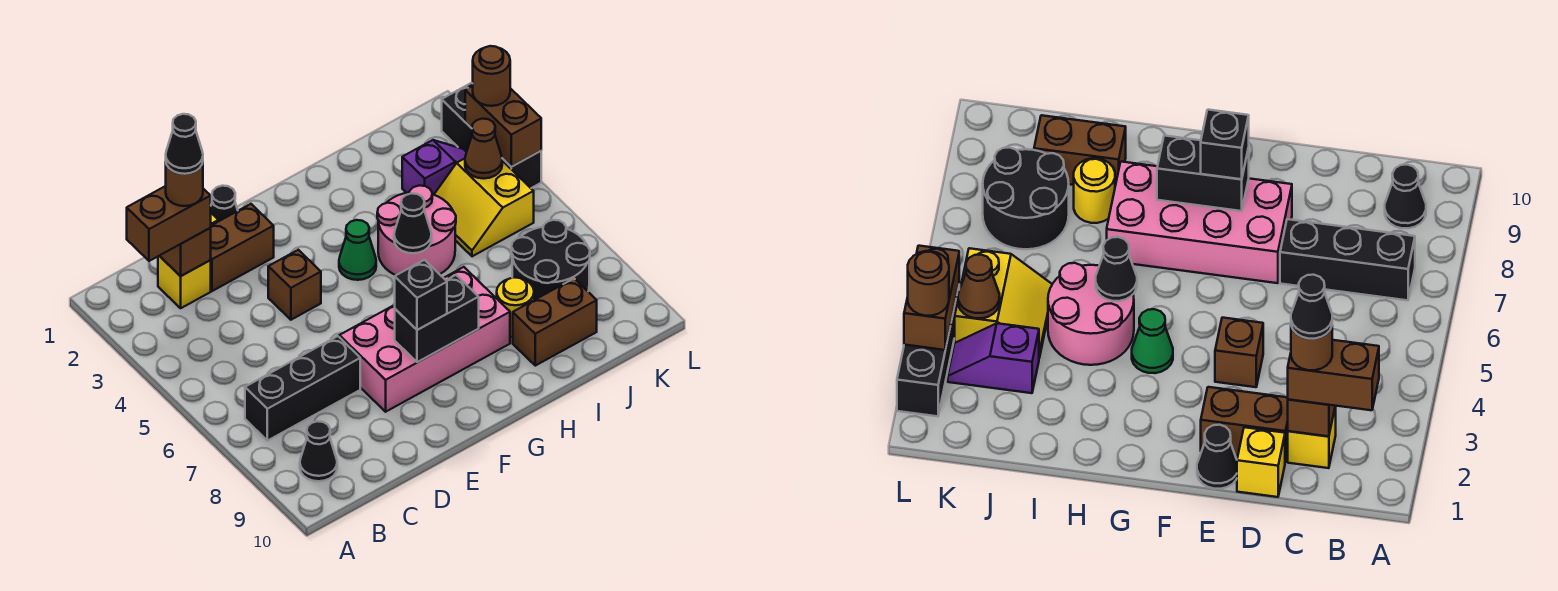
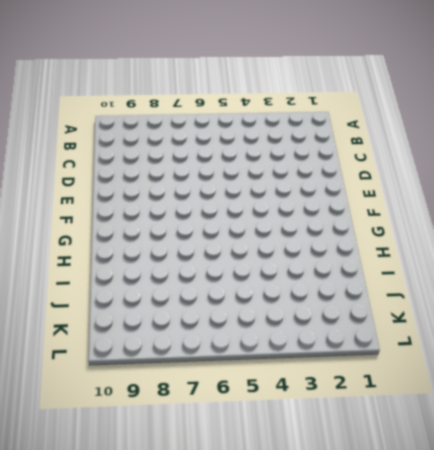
none -> black 1x3 brick [245,336,360,441]
none -> black 1x1 cone [300,421,337,481]
none -> yellow 1x1 brick [158,256,211,308]

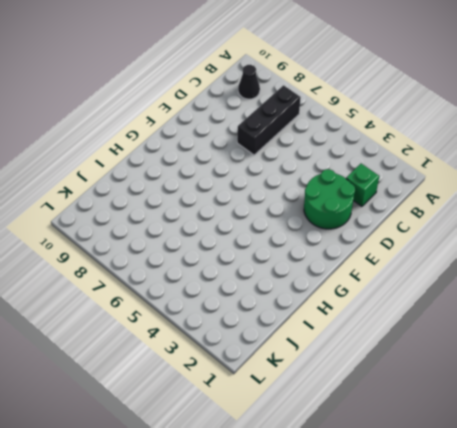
green 1x1 brick [346,164,379,206] -> yellow 1x1 brick [158,256,211,308]
green 2x2 round brick [304,169,355,229] -> brown 1x2 brick [211,204,274,291]
none -> yellow 1x1 brick [1237,427,1285,497]
none -> black 1x1 cone [211,186,238,221]
none -> brown 1x1 brick [268,250,321,320]

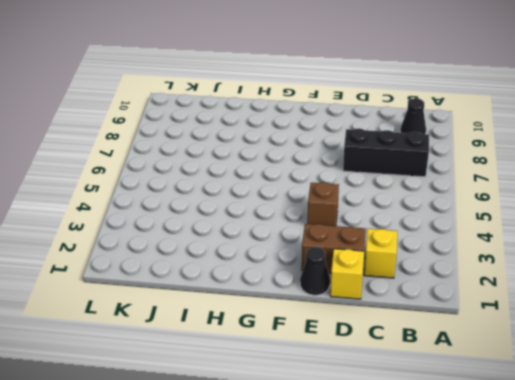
none -> pink 2x4 brick [339,267,510,412]
none -> green 1x1 cone [339,220,376,280]
none -> pink 2x2 round brick [377,185,456,275]

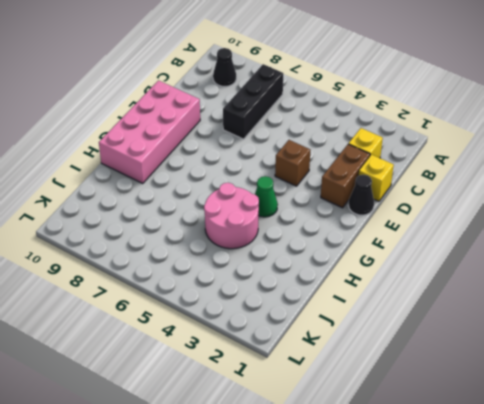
pink 2x4 brick [99,81,200,183] -> pink 2x4 brick moved to [339,267,510,412]
none -> yellow 1x1 round brick [497,277,534,337]
none -> brown 1x2 brick [513,279,597,366]
none -> purple 1x2 slope [402,140,467,195]

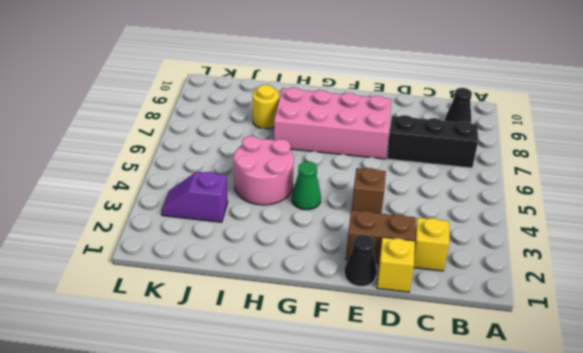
none -> brown 1x2 brick [513,279,597,366]
none -> yellow 2x2 slope [434,159,534,256]
none -> black 2x2 round brick [511,220,590,300]

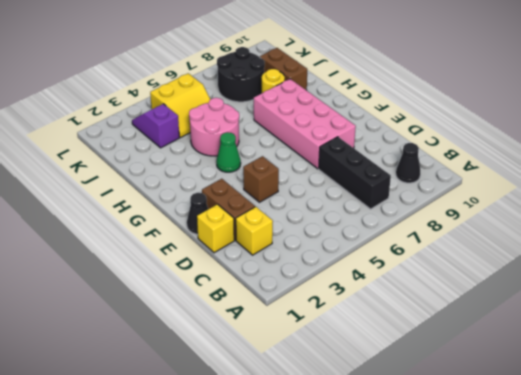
none -> black 1x3 brick [442,83,541,188]
none -> brown 1x1 brick [160,228,211,276]
none -> black 1x2 brick [395,275,479,362]

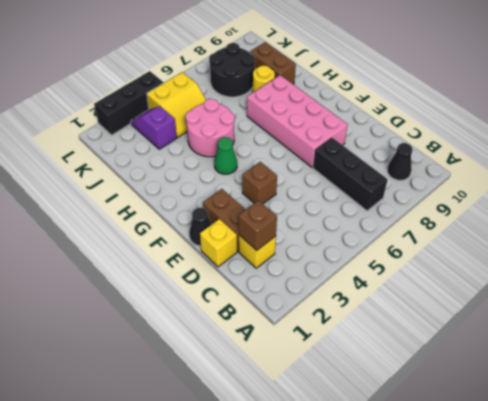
none -> black 1x2 brick [395,275,479,362]
none -> black 1x1 cone [394,193,432,253]
none -> brown 1x1 cone [465,119,502,179]

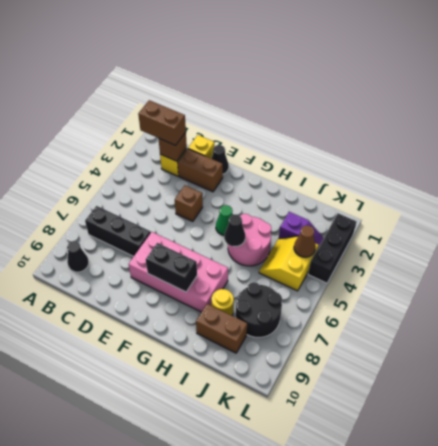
none -> brown 1x2 brick [465,86,541,167]
none -> black 1x1 brick [395,260,447,330]
none -> brown 1x1 round brick [473,46,510,106]

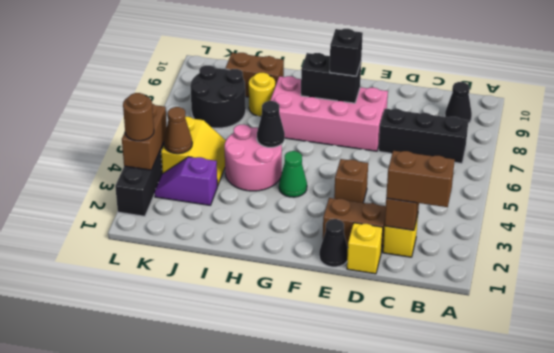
none -> brown 1x1 round brick [166,163,203,206]
none -> black 1x1 cone [166,114,203,174]

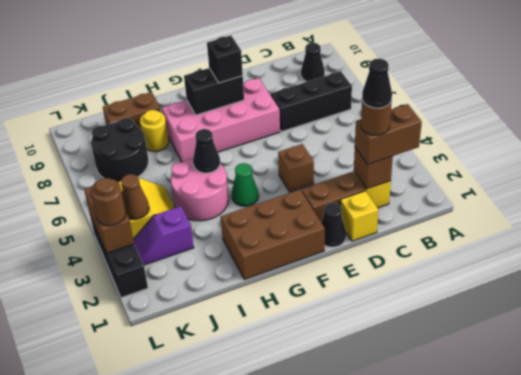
brown 2x3 brick [221,190,325,279] -> none

